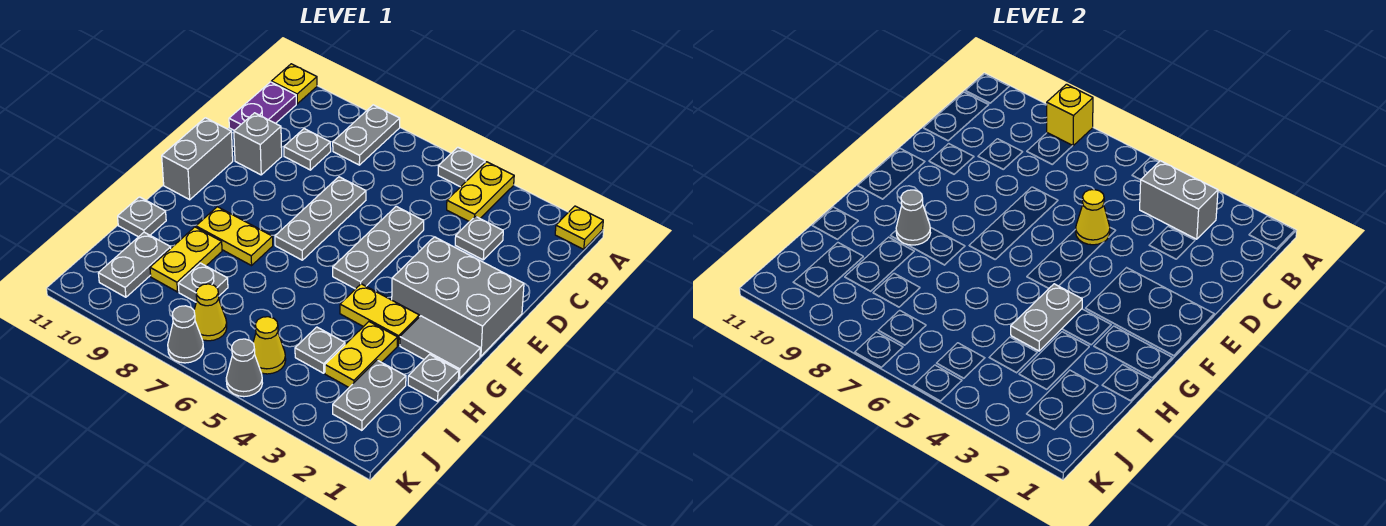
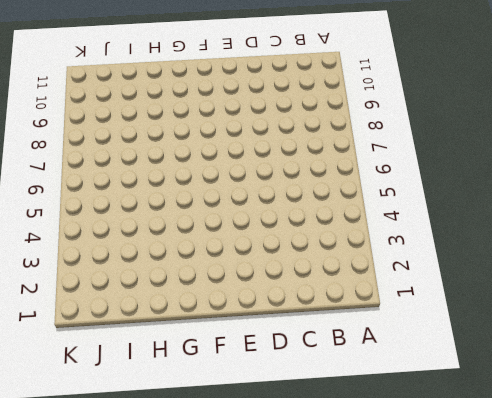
none -> yellow 1x1 plate [555,206,603,249]
none -> yellow 1x2 plate [447,162,514,222]
none -> grey 1x1 plate [438,147,485,187]
none -> grey 1x2 plate [333,105,400,165]

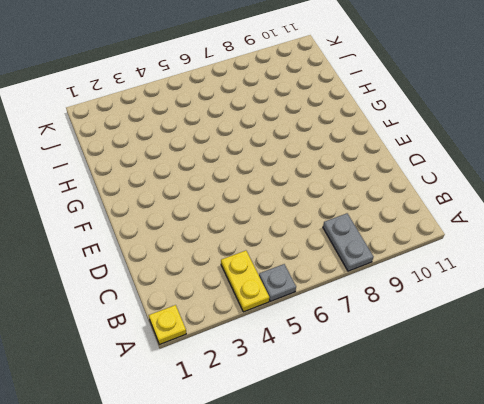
none -> yellow 1x1 plate [271,64,317,104]
none -> purple 1x2 plate [229,82,296,130]
none -> grey 1x1 plate [455,216,503,260]
none -> grey 1x1 plate [284,129,331,170]

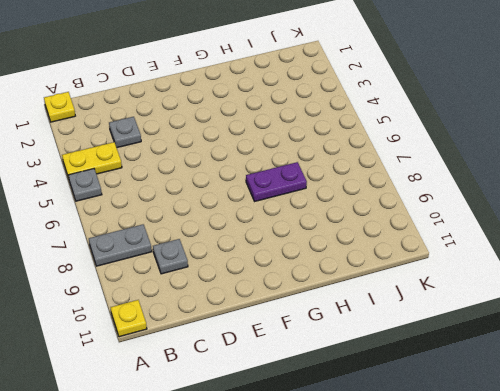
purple 1x2 plate [246,162,307,201] -> purple 1x2 plate moved to [229,82,296,130]
none -> grey 1x3 plate [333,206,424,289]
none -> grey 1x3 plate [275,177,366,260]
none -> grey 1x1 brick [234,113,282,175]
none -> grey 2x3 brick [392,237,524,356]

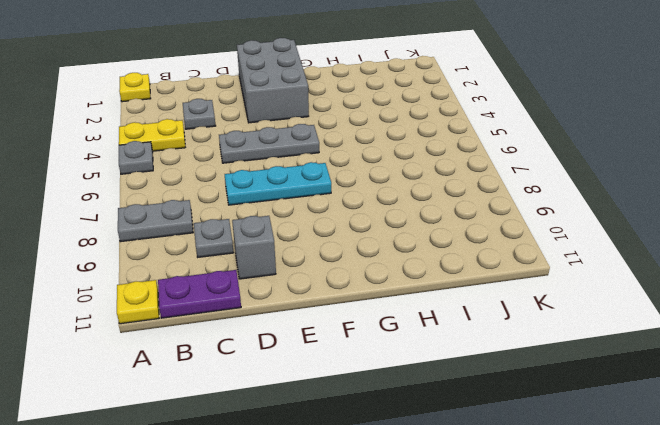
cyan 1x3 plate [225,162,331,205] -> grey 1x3 plate [275,177,366,260]
none -> grey 1x2 brick [162,118,233,200]
none -> grey 1x2 tile [400,316,480,378]
none -> yellow 1x2 plate [340,284,419,345]
none -> yellow 1x2 plate [196,207,273,266]

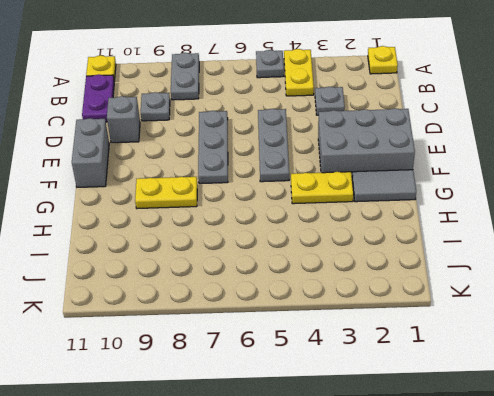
none -> grey 1x1 plate [408,354,459,401]
none -> yellow 1x2 plate [325,322,398,387]
none -> yellow 1x2 plate [150,227,222,292]
none -> grey 1x1 plate [118,197,166,237]

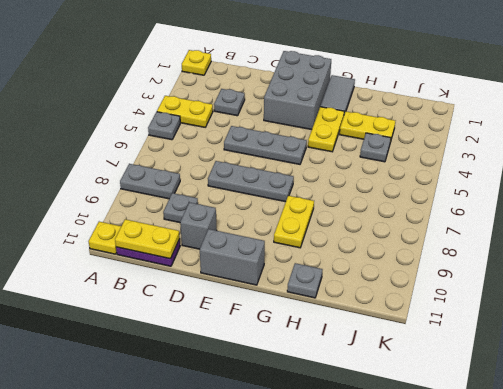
yellow 1x2 plate [115,219,180,259] -> yellow 1x2 plate moved to [150,227,222,292]
none -> grey 1x1 plate [408,354,459,401]
none -> grey 1x2 plate [333,360,406,430]
none -> grey 1x1 plate [178,263,228,302]
none -> grey 1x2 plate [98,232,171,297]

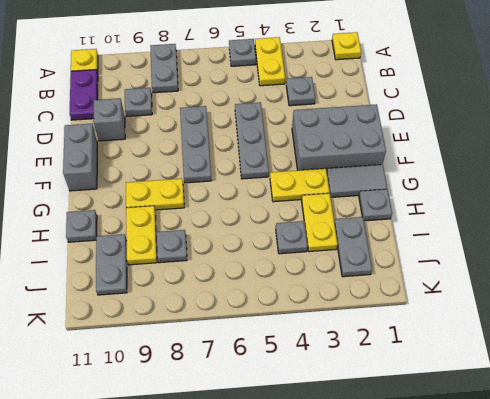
none -> yellow 1x1 cone [253,317,286,374]
none -> yellow 1x1 cone [194,284,227,341]
none -> grey 1x1 cone [226,339,262,397]
none -> grey 1x1 cone [168,306,204,363]

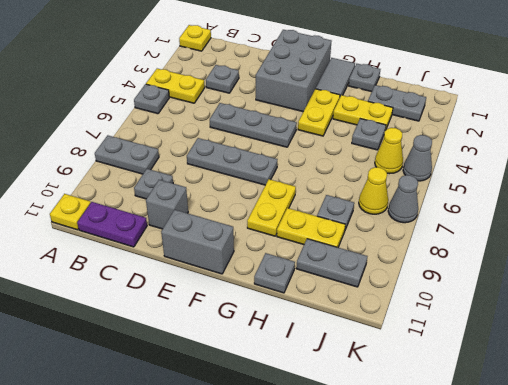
none -> yellow 1x1 brick [1047,84,1093,146]
none -> grey 1x2 brick [1140,161,1218,239]
none -> yellow 1x1 cone [1076,189,1110,245]
none -> grey 1x2 plate [1011,284,1082,351]

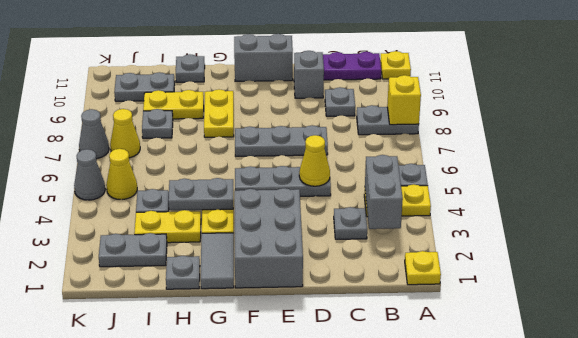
none -> grey 1x1 cone [896,190,930,245]

